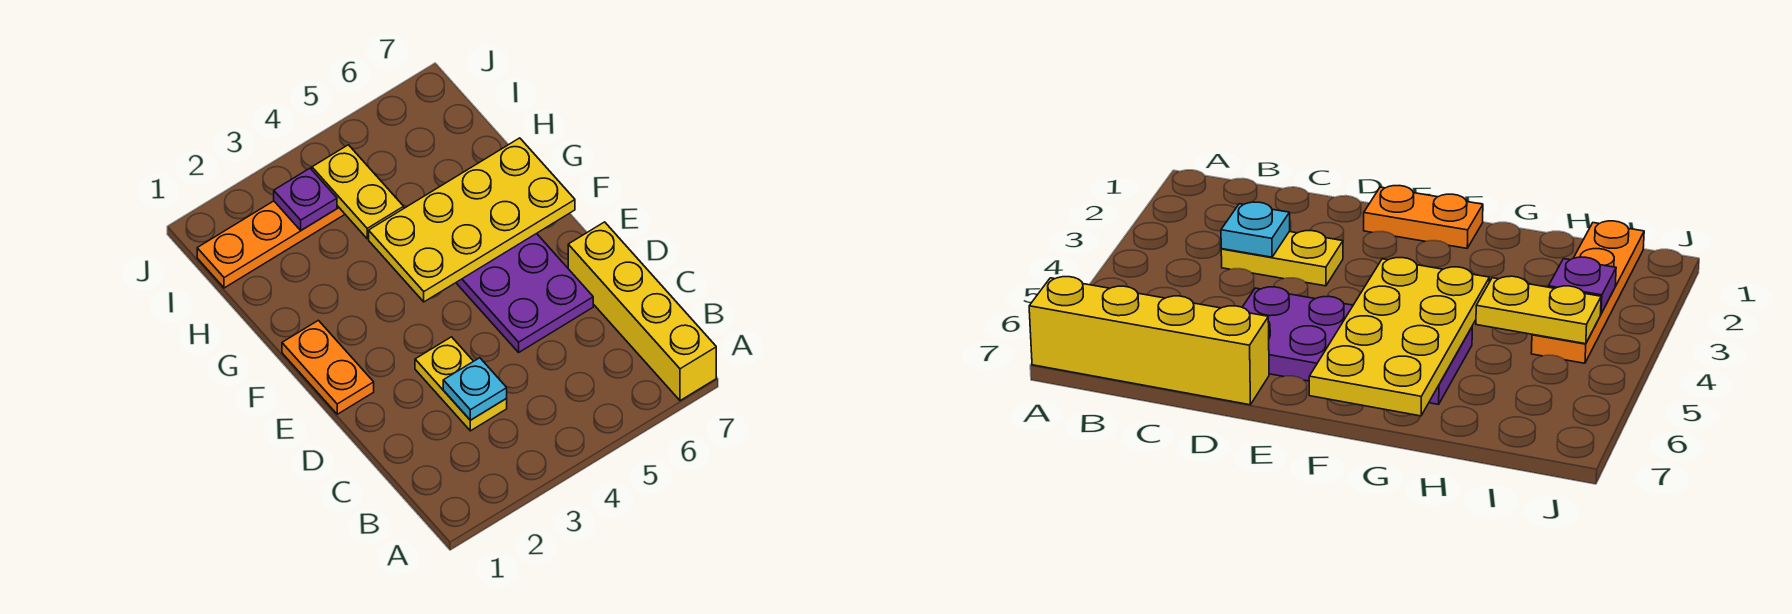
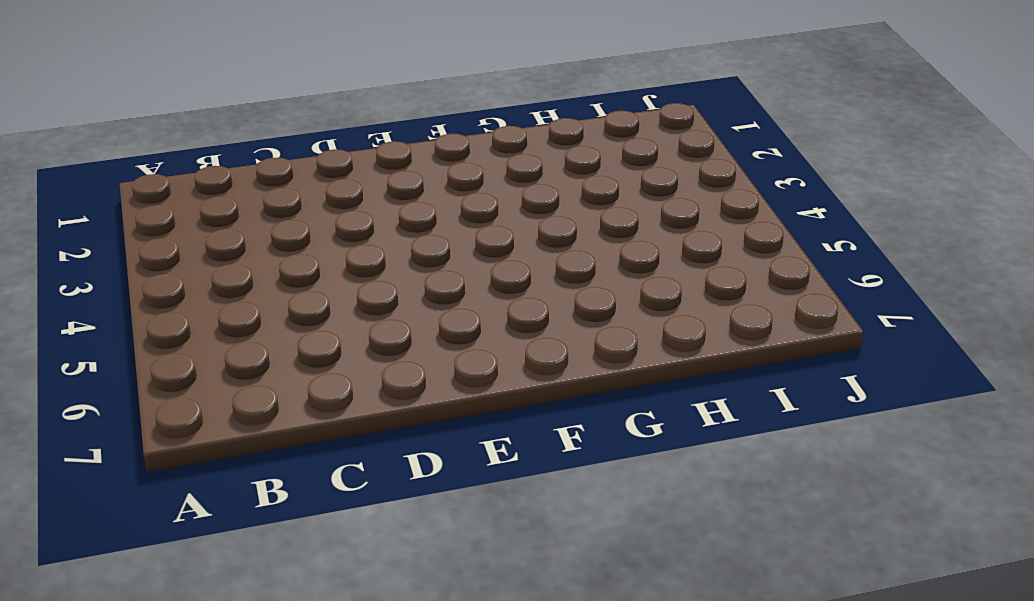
none -> yellow 1x4 brick [568,222,716,401]
none -> yellow 1x2 plate [415,337,507,431]

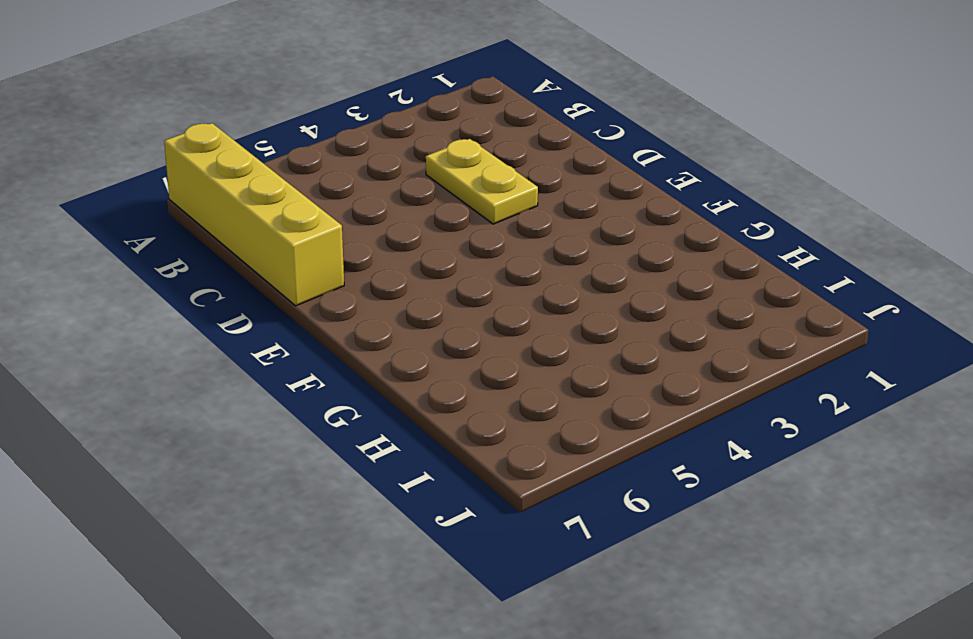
none -> purple 2x4 plate [456,233,593,352]
none -> orange 1x2 plate [282,320,374,414]

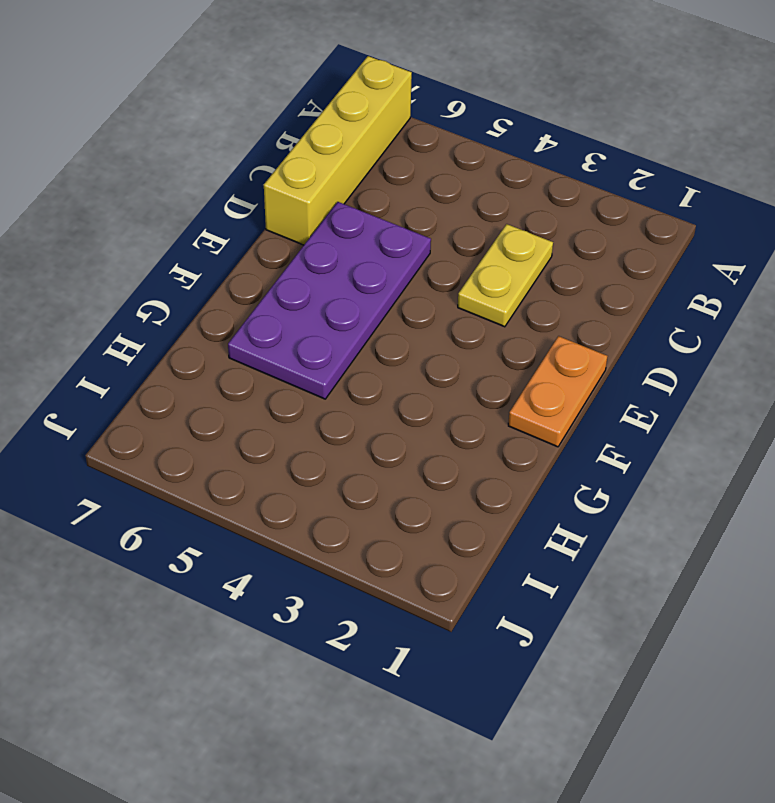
none -> orange 1x4 plate [197,201,345,288]
none -> cyan 1x1 plate [443,358,507,420]

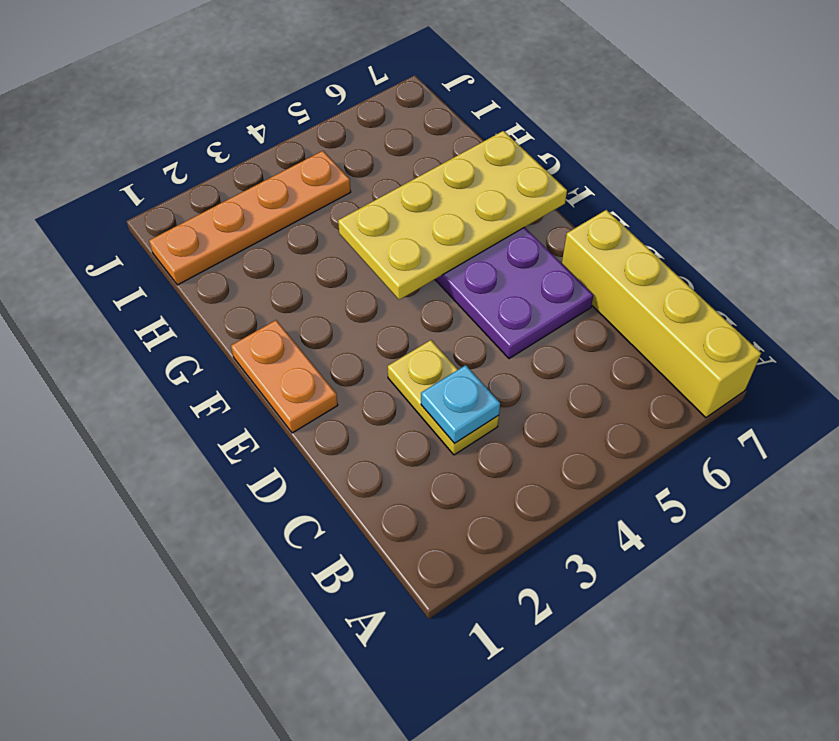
none -> yellow 1x2 plate [312,145,404,239]
none -> purple 1x1 plate [274,168,337,230]

